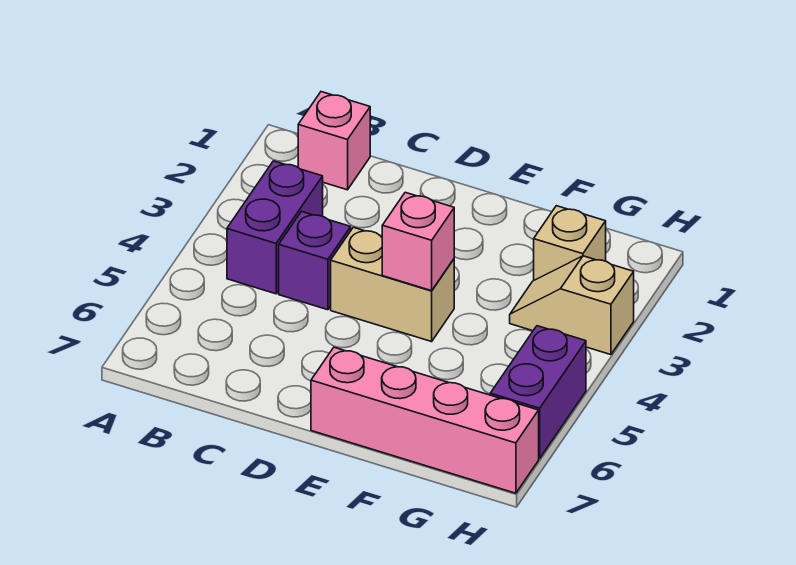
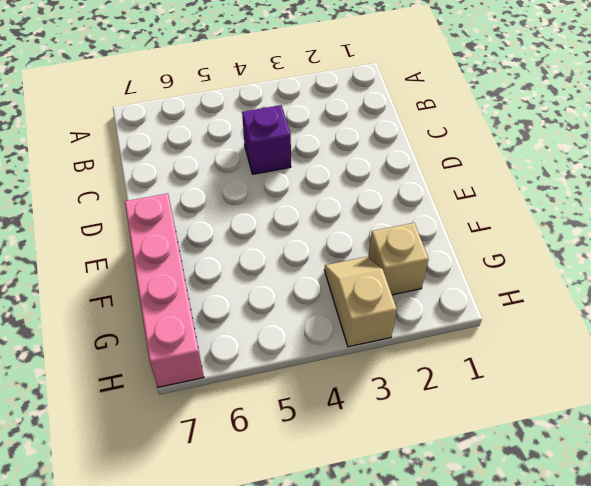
none -> pink 1x1 brick [298,92,370,190]
none -> purple 1x2 brick [227,161,323,294]

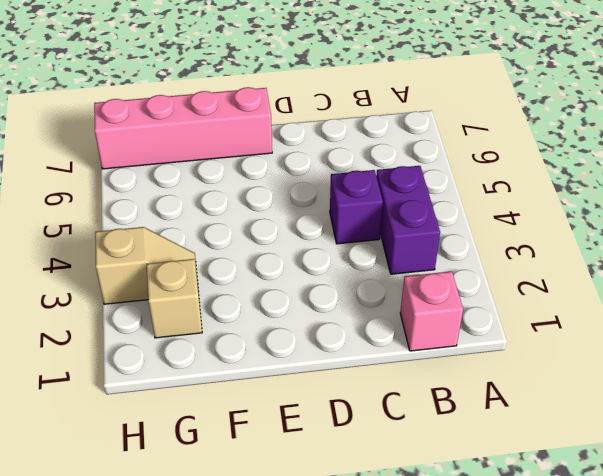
none -> tan 1x2 brick [331,227,454,342]
none -> purple 1x2 brick [490,326,586,459]

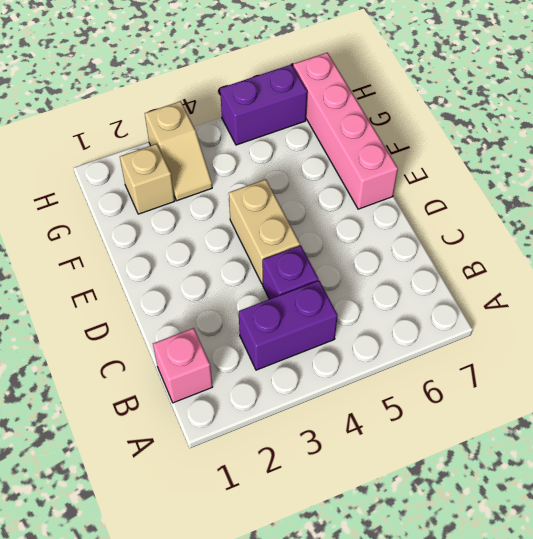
none -> pink 1x1 brick [382,192,454,291]

